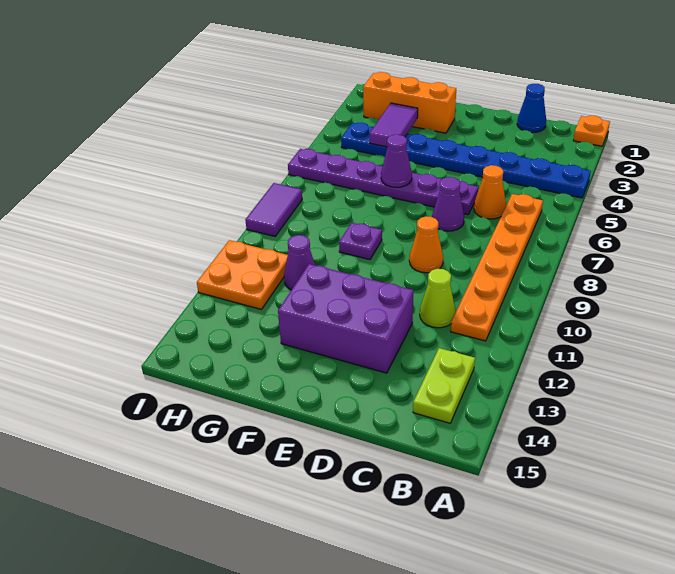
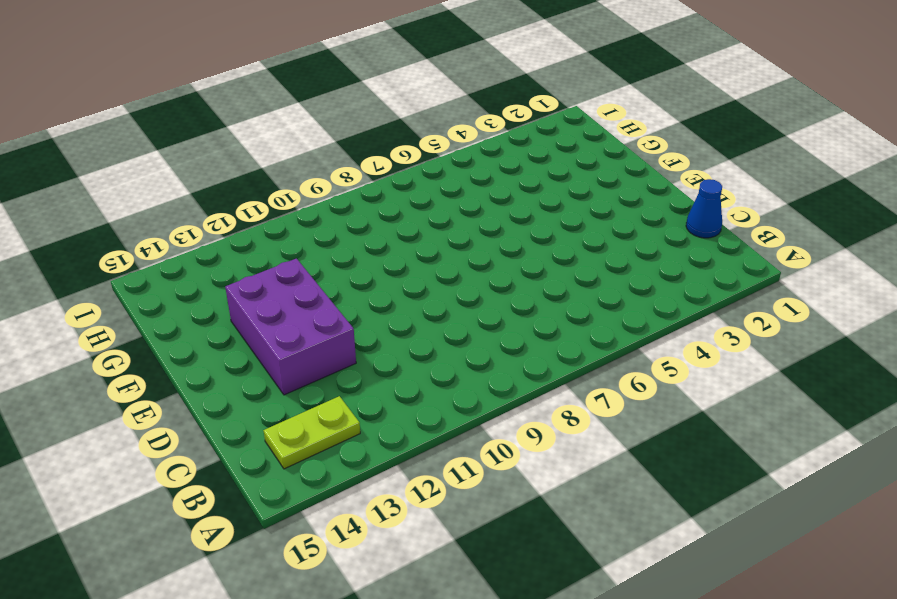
none -> orange 1x1 plate [573,116,610,146]
none -> blue 1x8 plate [341,123,591,198]
none -> orange 1x6 plate [451,194,543,341]

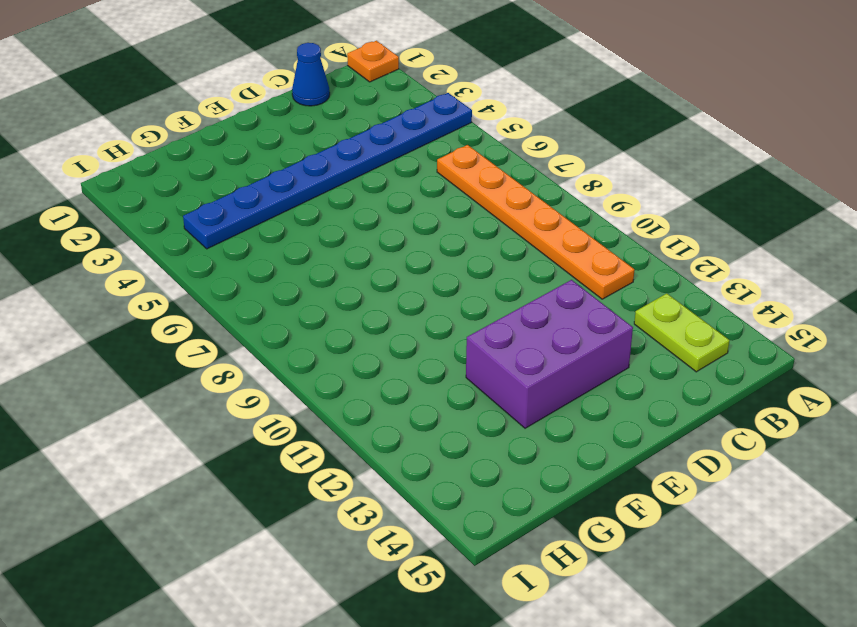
none -> orange 1x1 cone [474,165,506,219]
none -> lime 1x1 cone [420,269,456,328]
none -> purple 1x6 plate [288,149,478,214]

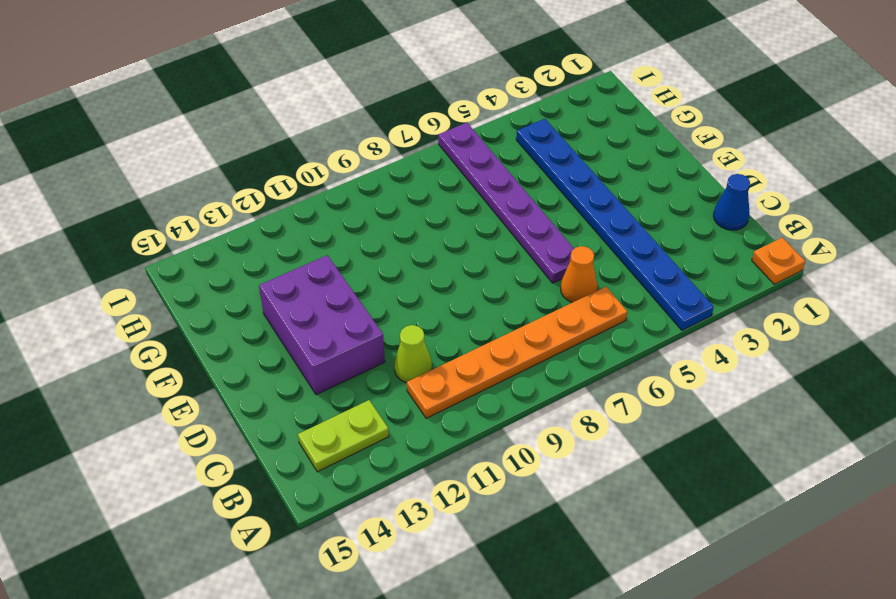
none -> purple 1x1 cone [432,177,464,231]
none -> orange 1x1 cone [409,216,443,273]
none -> orange 1x3 brick [363,72,456,133]

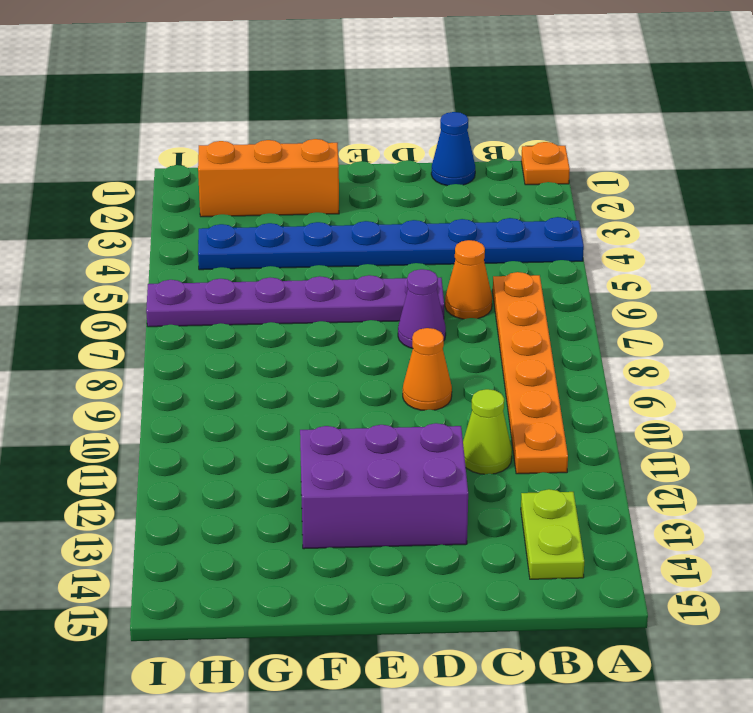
none -> purple 1x1 plate [339,223,382,260]
none -> purple 1x1 cone [284,235,315,290]
none -> orange 2x2 plate [197,240,288,309]

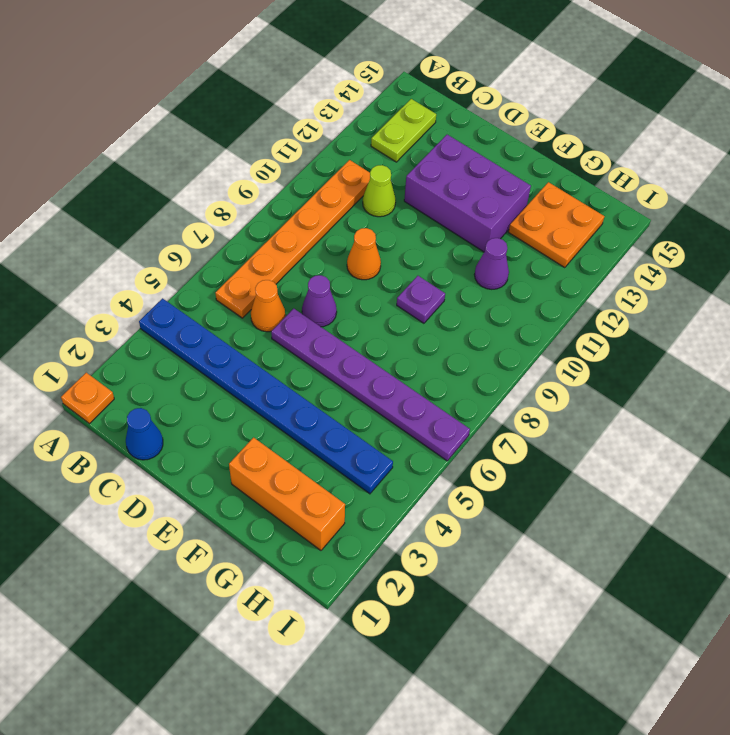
orange 2x2 plate [509,182,604,268] -> orange 2x2 plate moved to [197,240,288,309]
none -> purple 1x2 tile [245,183,302,236]
none -> purple 1x1 cone [381,135,412,187]
none -> purple 1x2 tile [370,103,418,147]

